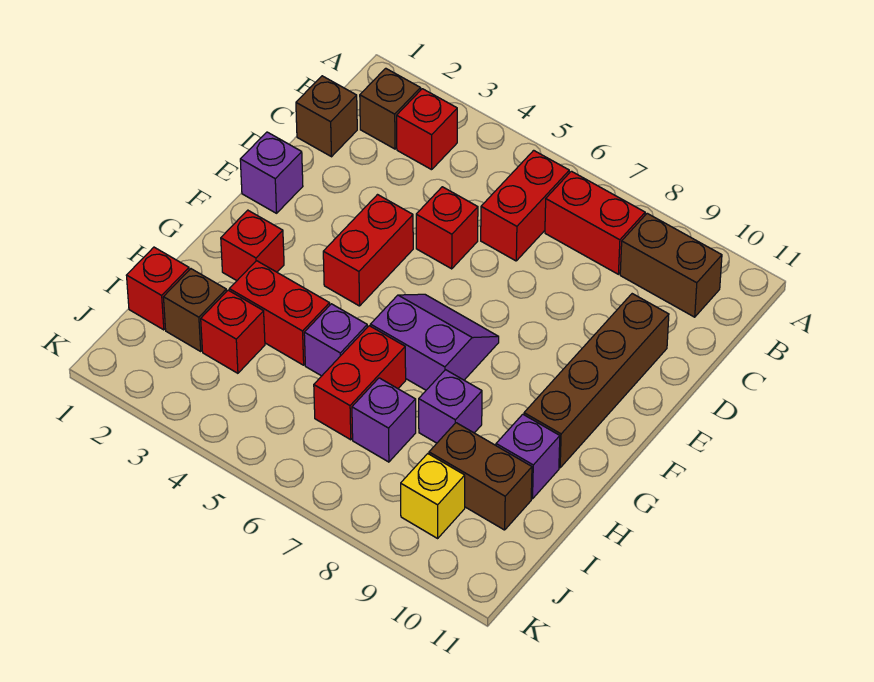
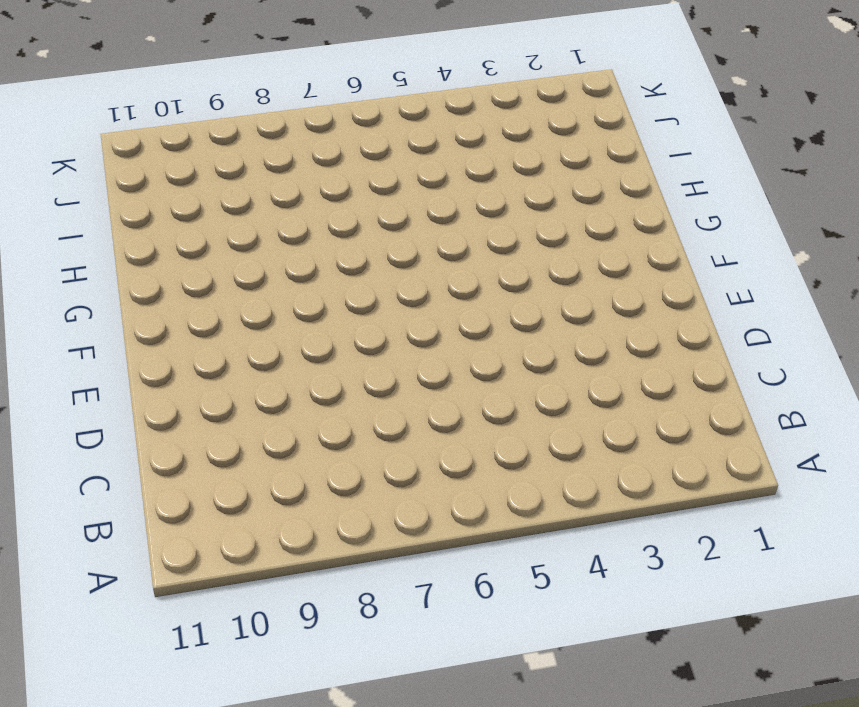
none -> brown 1x1 brick [360,68,421,149]
none -> red 1x1 brick [397,89,457,170]
none -> red 1x2 brick [481,150,569,261]

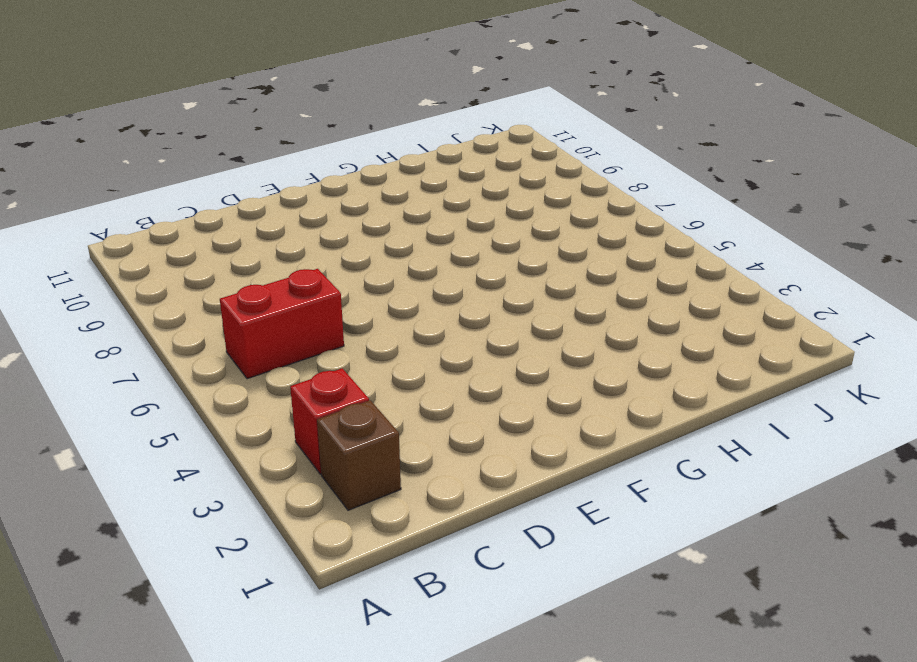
none -> red 1x2 brick [545,171,645,274]
none -> brown 1x2 brick [620,213,722,317]
none -> brown 1x1 brick [296,76,357,157]

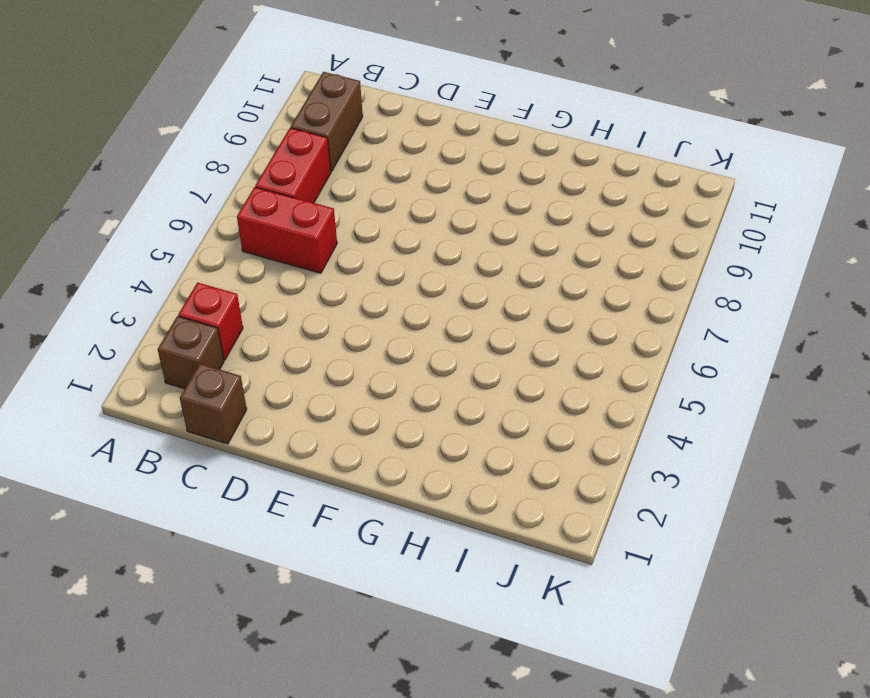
none -> red 1x1 brick [416,187,478,269]
none -> brown 1x4 brick [524,294,669,468]
none -> purple 1x1 brick [240,132,303,213]

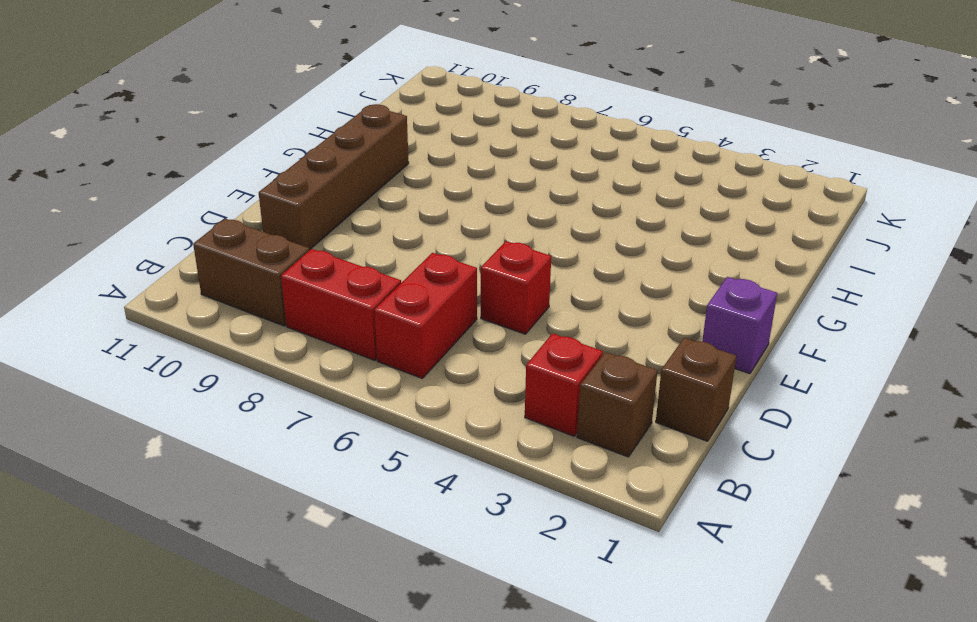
none -> red 1x2 brick [323,195,413,306]
none -> purple 2x2 slope [370,294,499,390]
none -> red 1x1 brick [221,210,284,281]

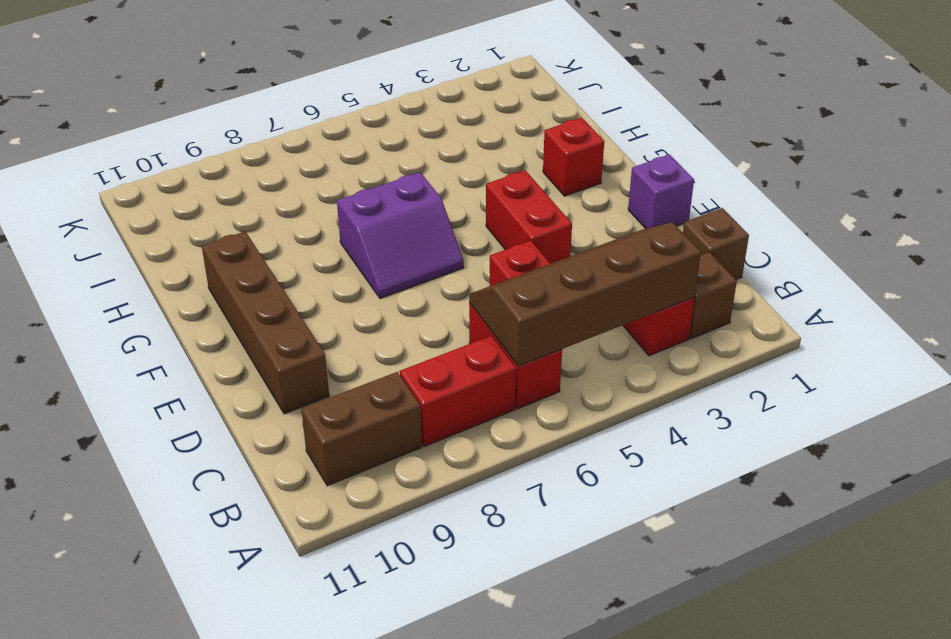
brown 2x4 slope [469,222,701,366] -> none
none -> red 1x2 brick [229,261,330,365]
none -> purple 1x1 brick [304,304,367,376]
none -> red 1x2 brick [314,326,406,440]

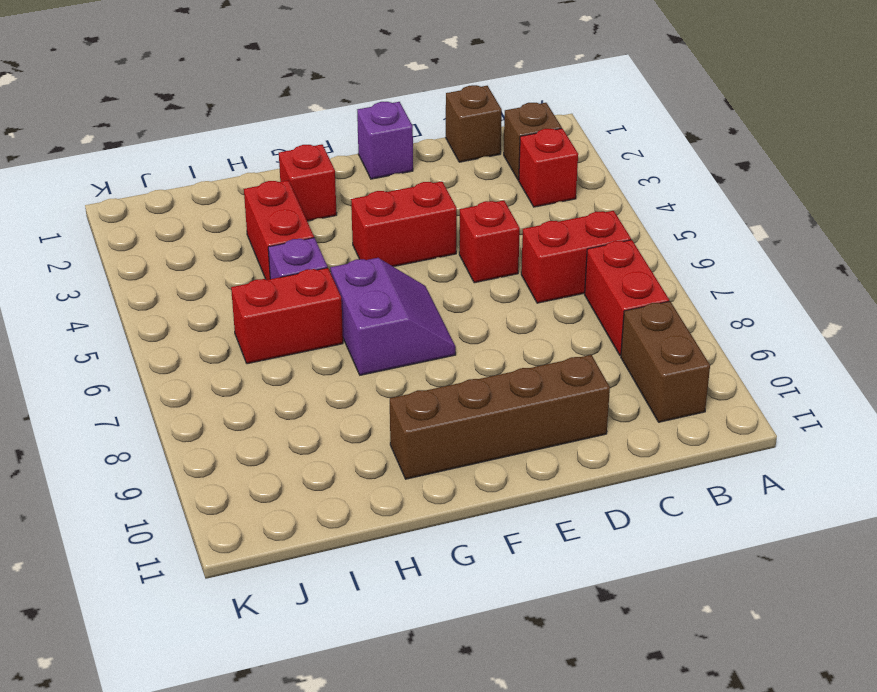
none -> purple 1x1 brick [419,370,482,443]
none -> purple 1x1 brick [496,414,560,499]
none -> red 1x1 brick [126,247,189,330]

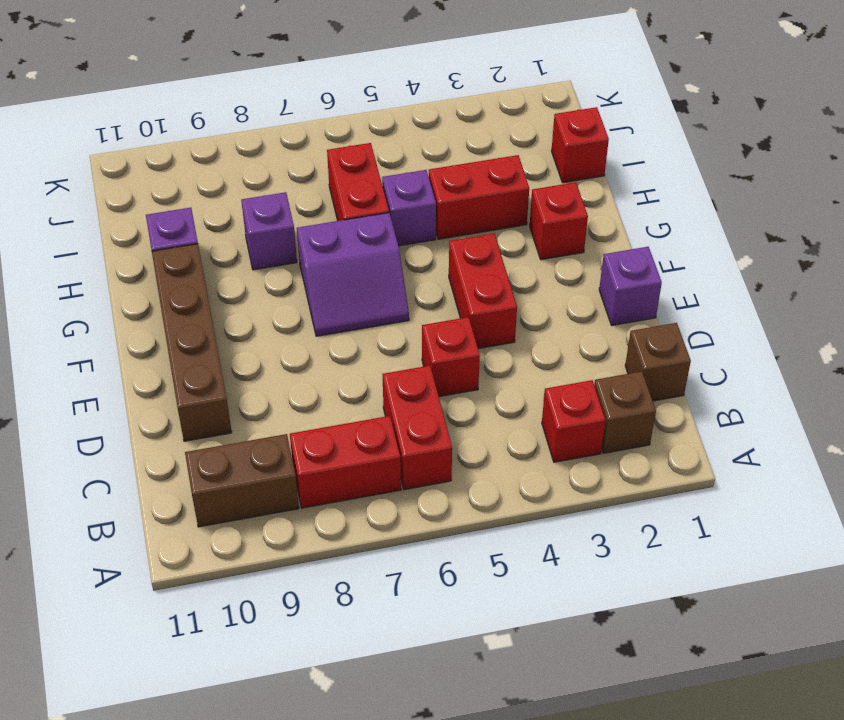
none -> brown 1x1 brick [164,269,226,351]
none -> red 1x1 brick [201,290,265,373]
none -> purple 1x1 brick [352,378,416,462]

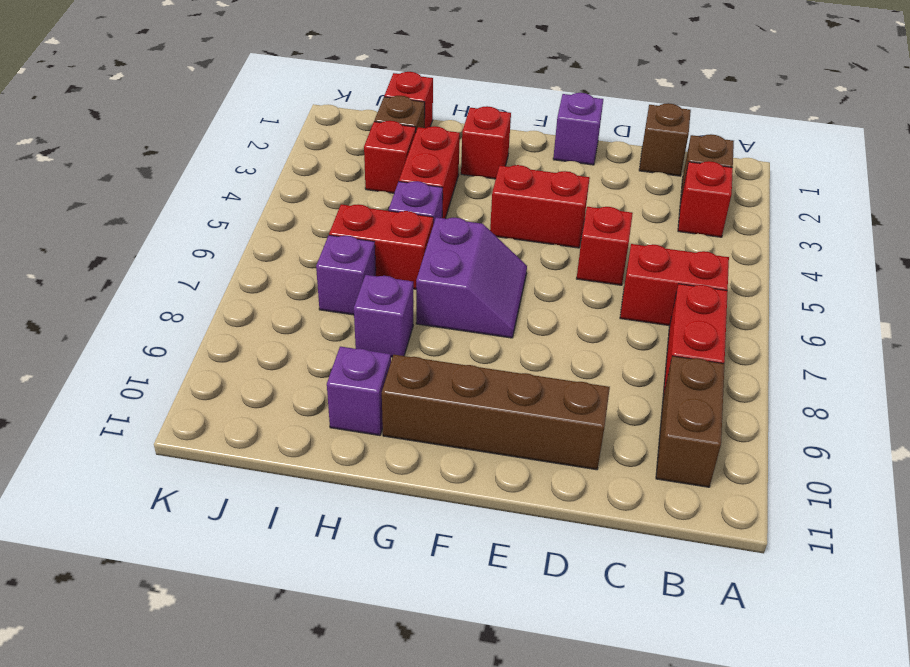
none -> brown 1x2 brick [429,423,532,530]
none -> yellow 1x1 brick [401,454,465,538]

